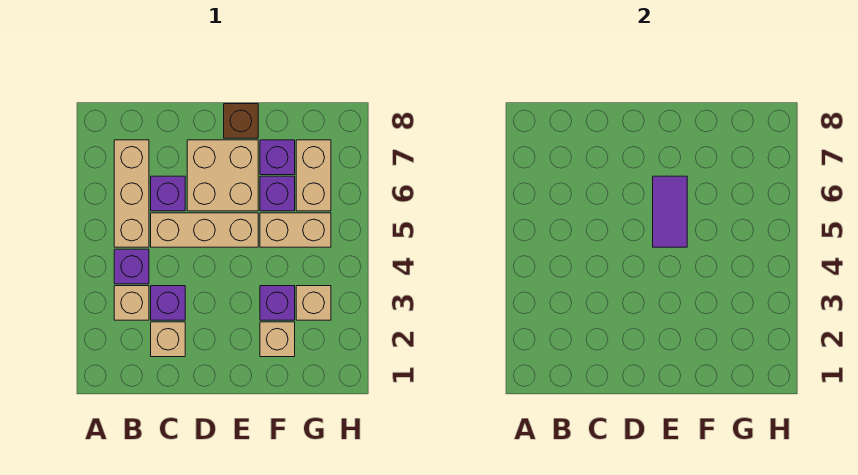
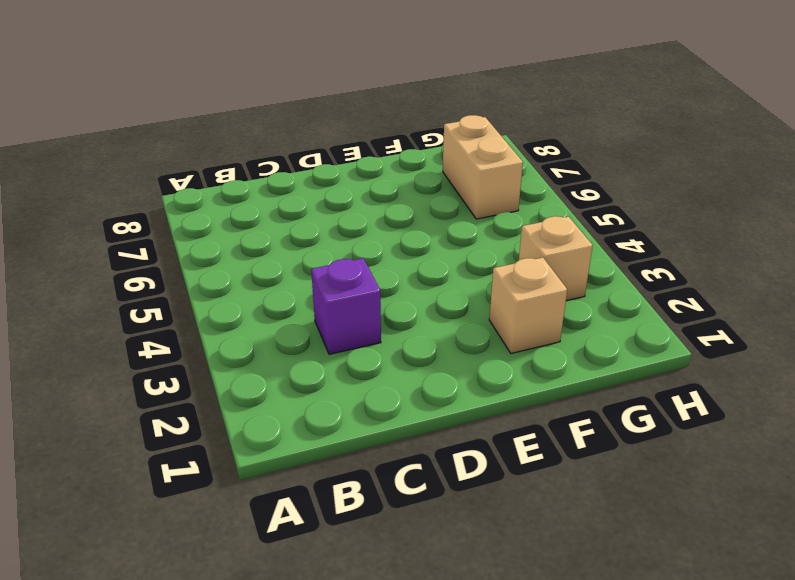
none -> tan 1x1 brick [114,286,149,320]
none -> purple 1x1 brick [114,249,149,284]
none -> tan 1x3 brick [114,140,149,247]

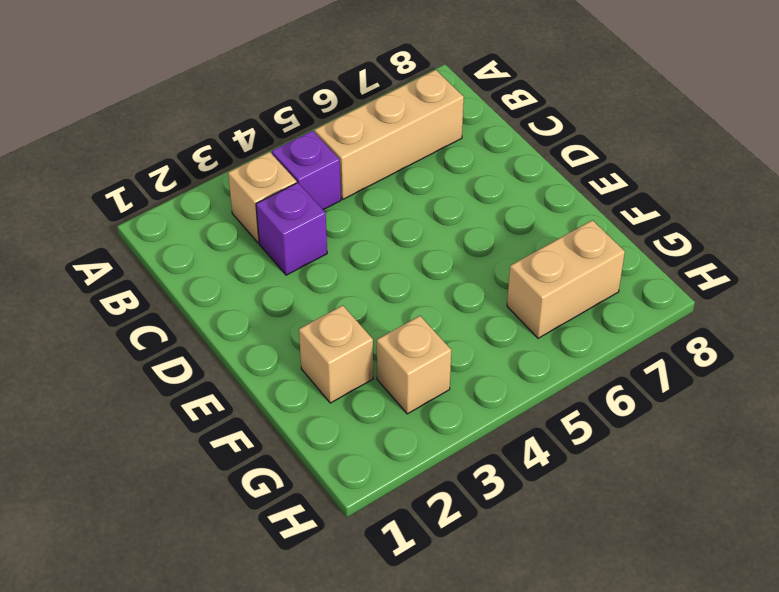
none -> tan 1x1 brick [151,322,185,357]
none -> tan 1x3 brick [151,213,258,247]
none -> purple 1x1 brick [151,176,185,211]

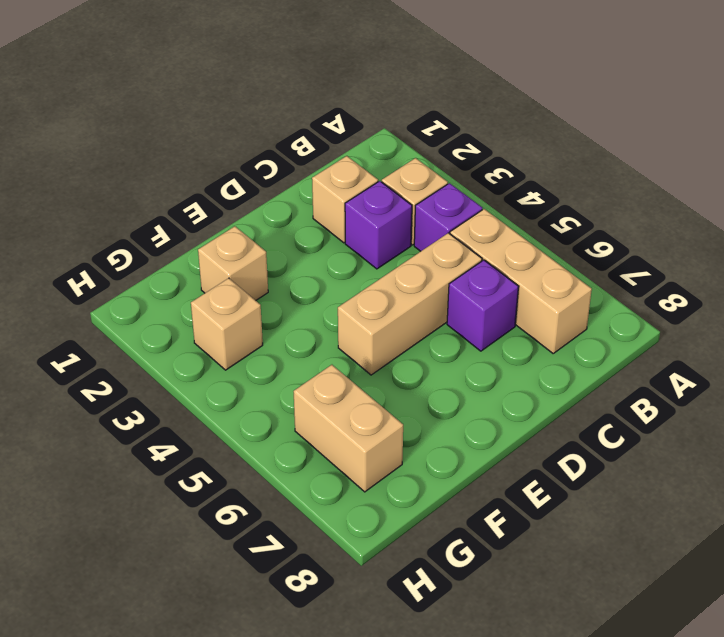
none -> tan 2x2 brick [187,140,258,211]
none -> brown 1x1 brick [224,104,258,138]
none -> purple 1x1 brick [260,286,295,320]

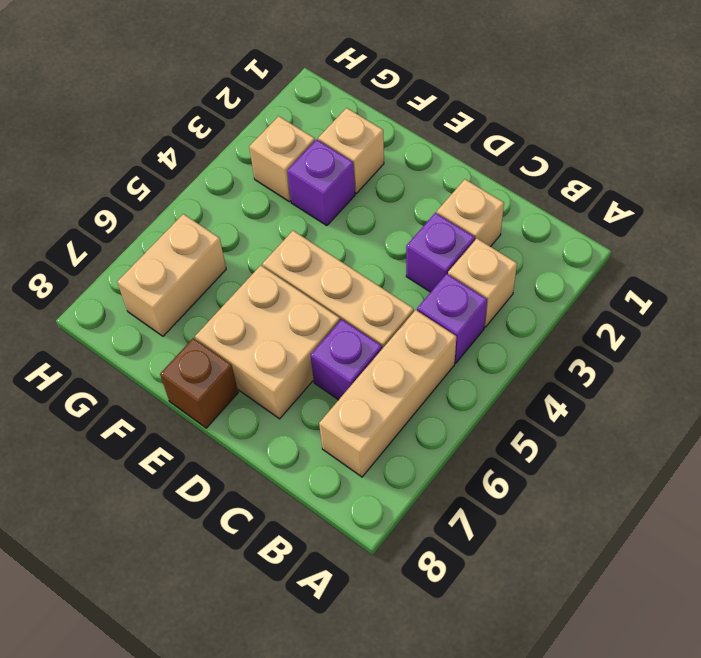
none -> tan 1x2 brick [260,213,331,247]
none -> purple 1x1 brick [260,176,295,211]
none -> purple 1x1 brick [260,140,295,175]

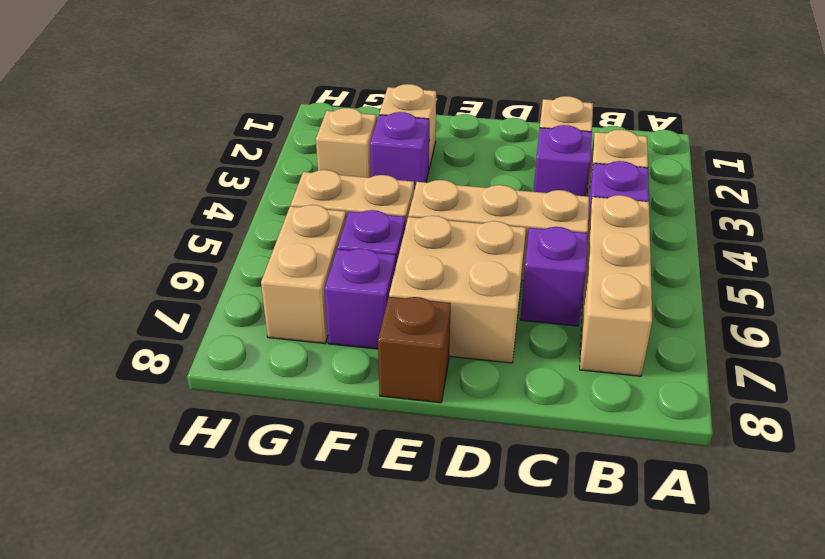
none -> purple 1x2 tile [653,176,687,247]

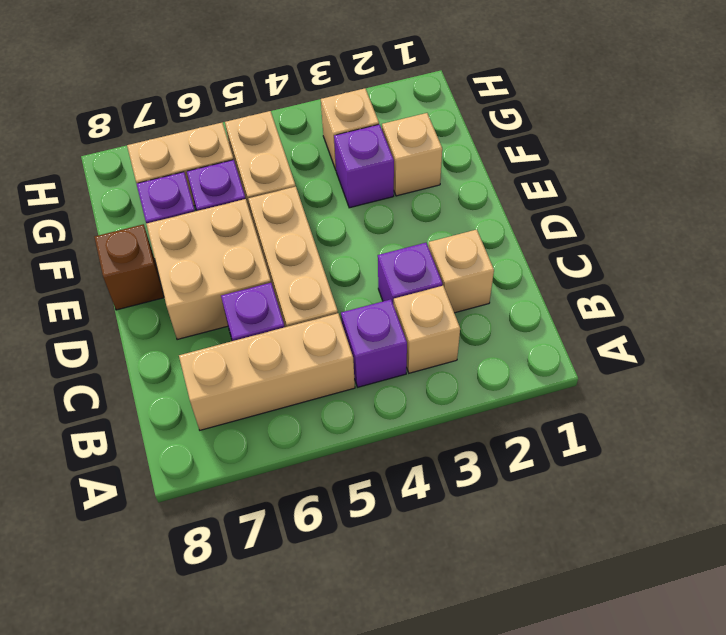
none -> purple 1x2 tile [653,176,687,247]

